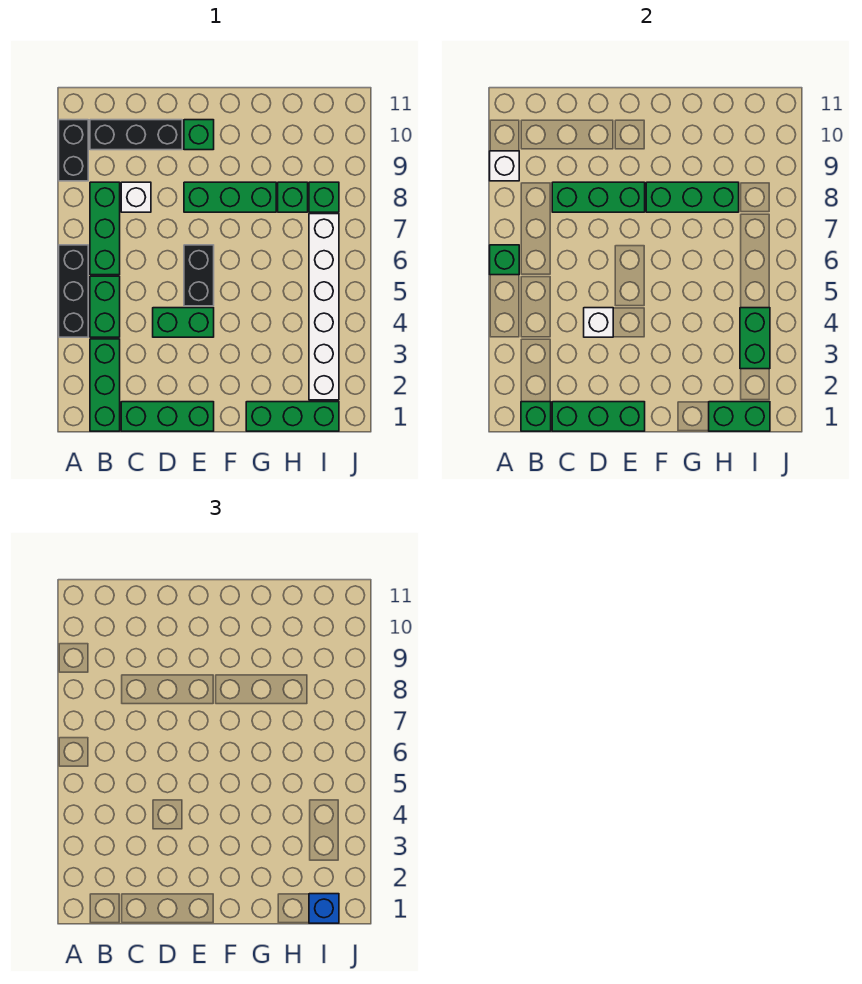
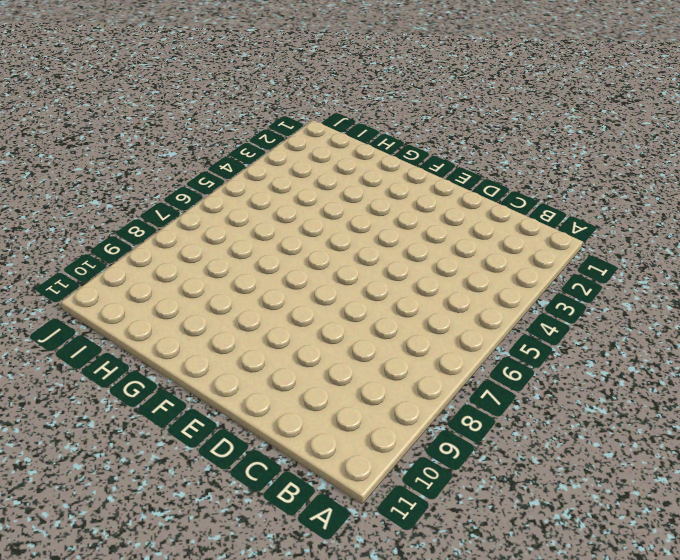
none -> black 1x3 brick [59,245,88,337]
none -> black 1x2 brick [59,120,88,181]
none -> green 1x3 brick [90,339,120,431]

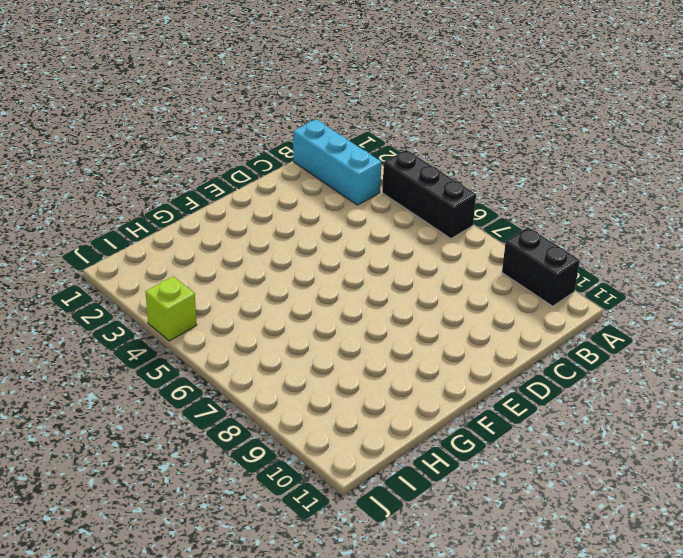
cyan 1x3 brick [293,119,382,205] -> green 1x3 brick [90,339,120,431]
lime 1x1 brick [145,276,197,341] -> none
none -> green 1x2 brick [90,276,120,337]
none -> green 1x3 brick [90,182,120,275]
none -> black 1x3 brick [90,120,182,150]

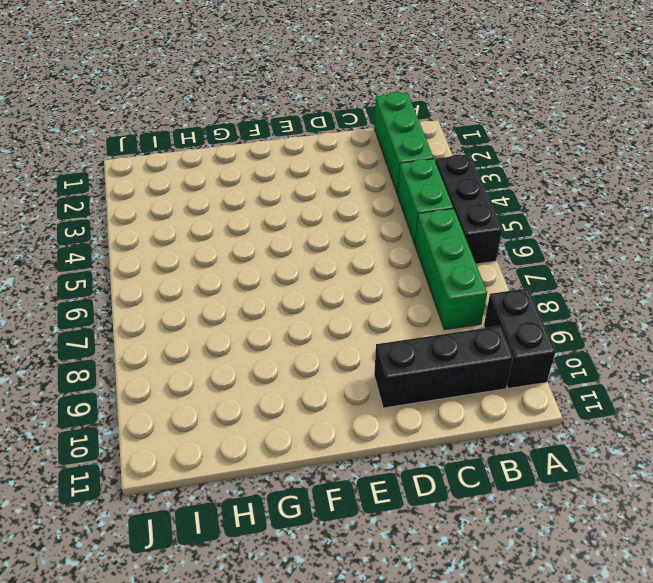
none -> green 1x3 brick [121,402,214,431]
none -> white 1x1 brick [121,182,151,212]
none -> green 1x2 brick [153,308,214,337]

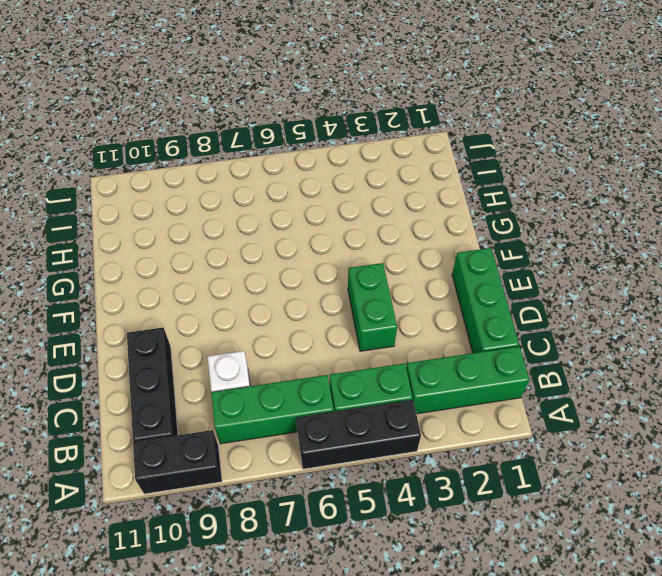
none -> black 1x2 brick [184,245,214,306]
none -> green 1x3 brick [184,182,276,212]
none -> green 1x1 brick [184,120,214,150]

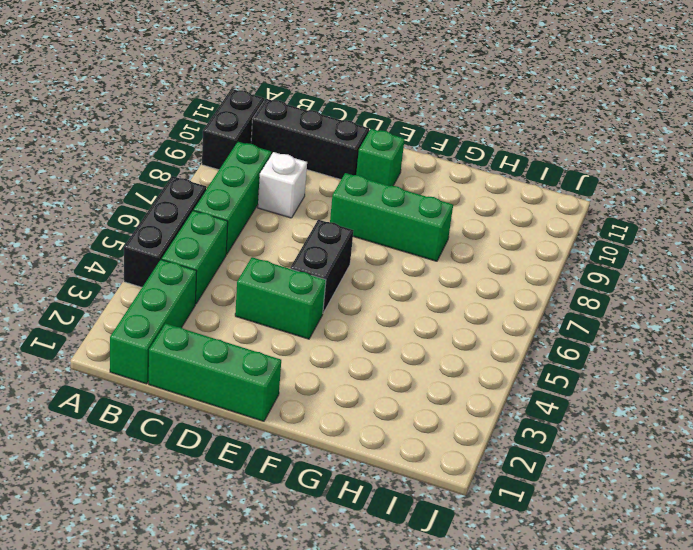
none -> green 1x3 brick [246,402,339,431]
none -> green 1x1 brick [278,182,308,212]
none -> white 1x6 brick [309,214,339,400]

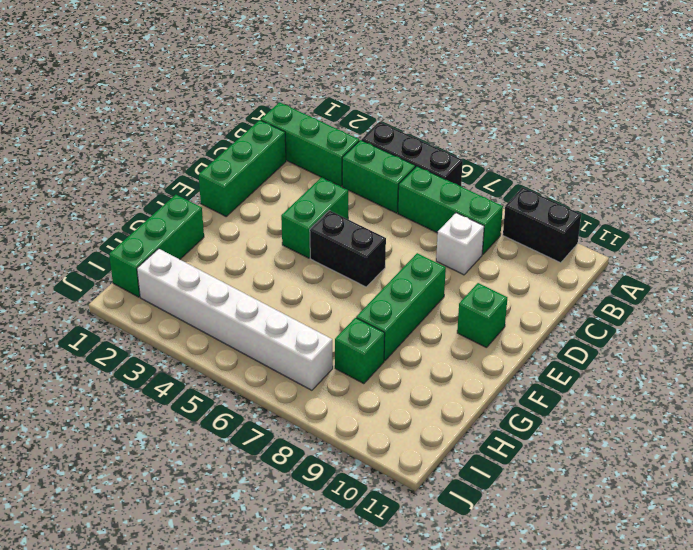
none -> black 1x3 brick [90,120,182,150]
none -> green 1x1 brick [309,182,339,212]
none -> green 1x1 brick [490,245,519,275]

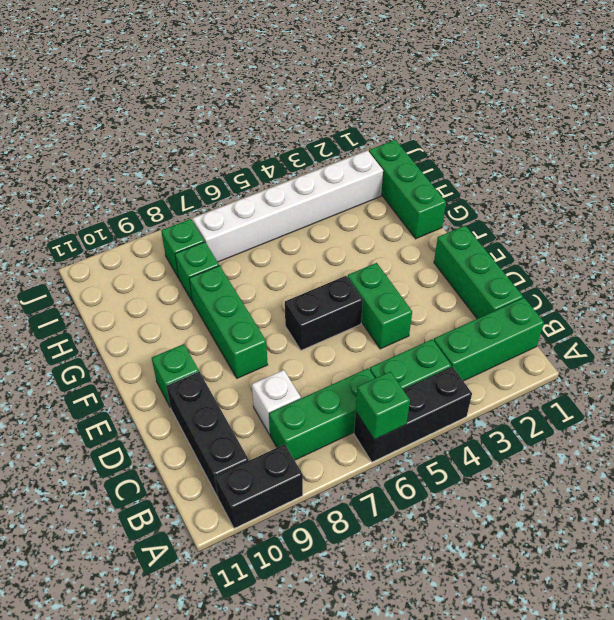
none -> white 1x1 brick [490,151,519,181]
none -> green 1x1 brick [521,402,551,431]
none -> green 1x3 brick [552,402,645,431]

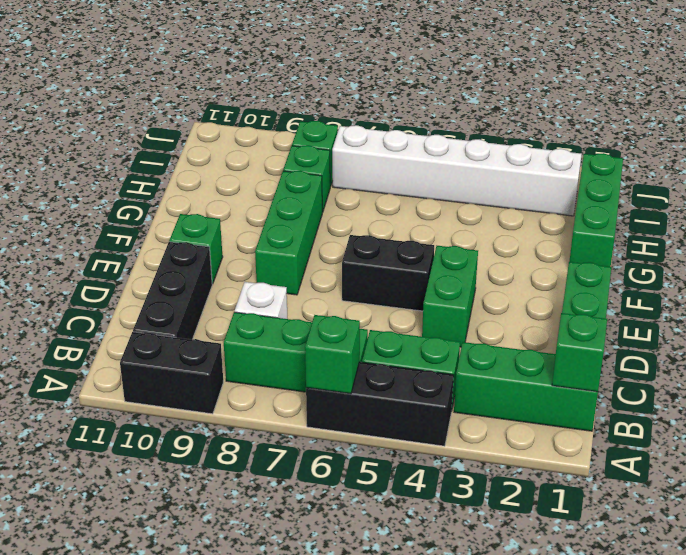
none -> white 1x1 brick [490,151,519,181]
none -> green 1x3 brick [552,402,645,431]
none -> green 1x3 brick [552,182,645,212]

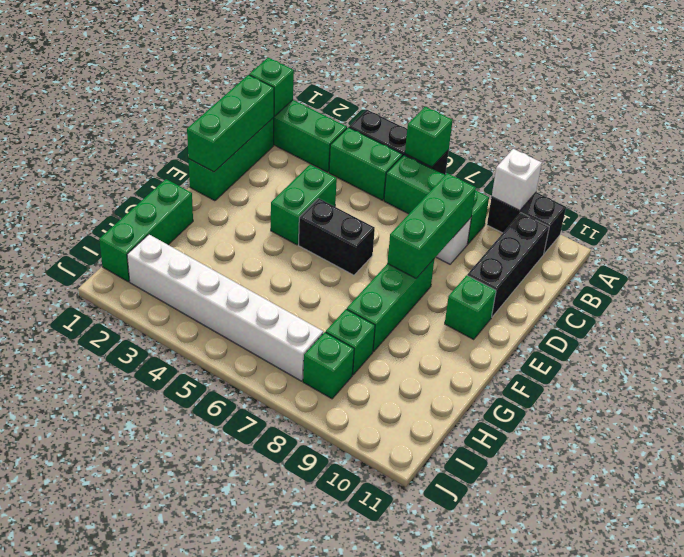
none -> white 1x1 brick [584,308,613,337]
none -> green 1x3 brick [646,182,739,212]
none -> green 1x2 brick [709,402,770,431]

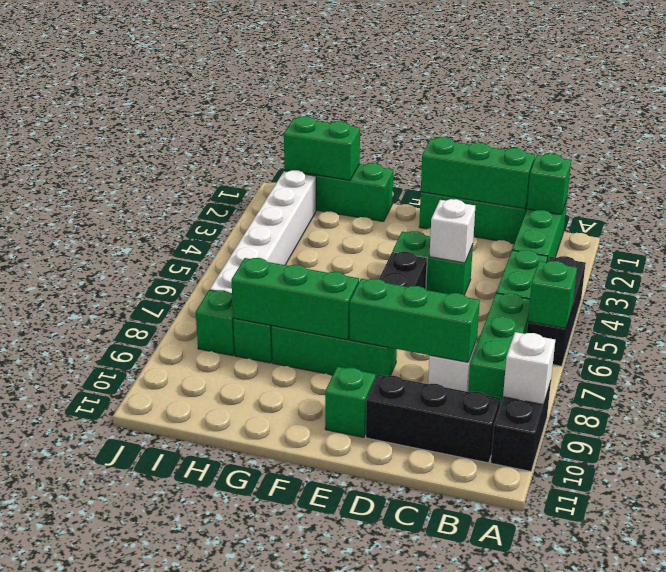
none -> green 1x2 brick [740,308,770,369]
none -> blue 1x1 brick [309,894,339,923]

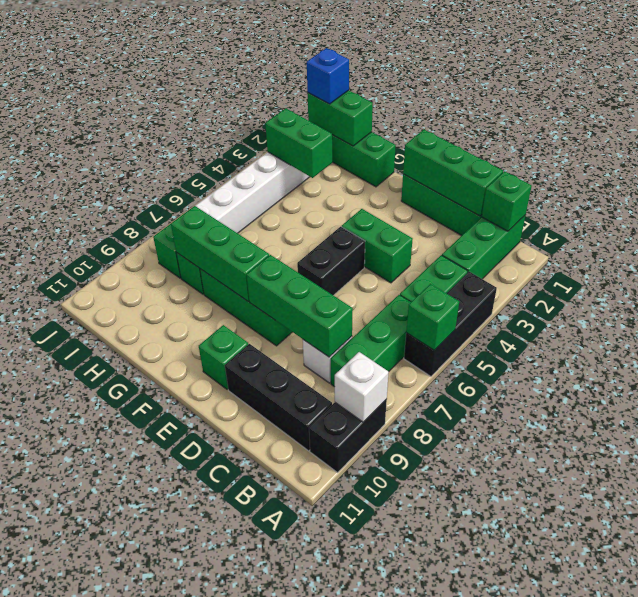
green 1x2 brick [265,108,332,178] -> green 1x2 brick turned to [740,308,770,369]
none -> white 1x1 brick [584,308,613,337]

